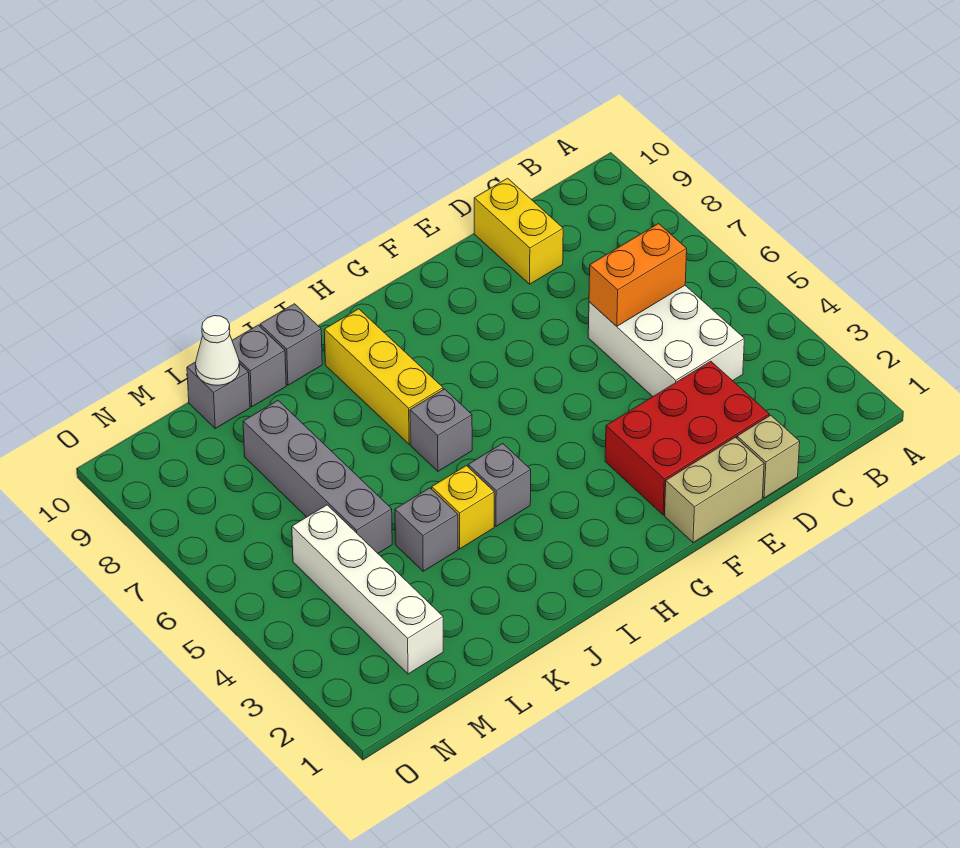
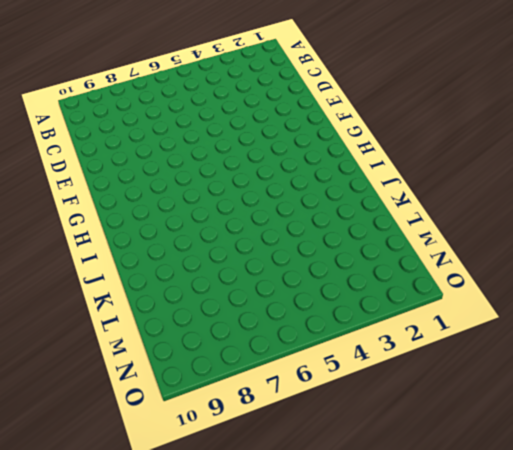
none -> white 2x3 brick [588,286,744,397]
none -> tan 1x1 brick [737,415,800,498]
none -> red 2x3 brick [605,361,769,515]

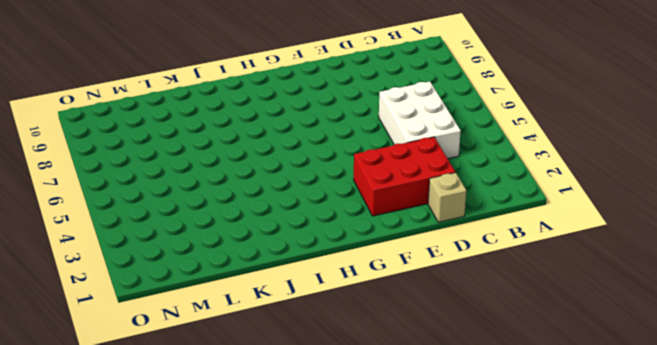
none -> yellow 1x2 brick [474,178,563,284]
none -> tan 1x2 brick [665,437,764,543]
none -> grey 1x1 brick [468,443,531,526]

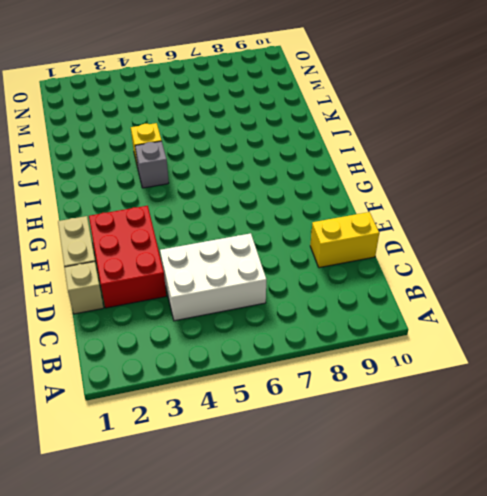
none -> grey 1x1 brick [410,389,472,471]
none -> yellow 1x3 brick [324,309,443,444]
none -> grey 1x1 brick [260,304,322,385]

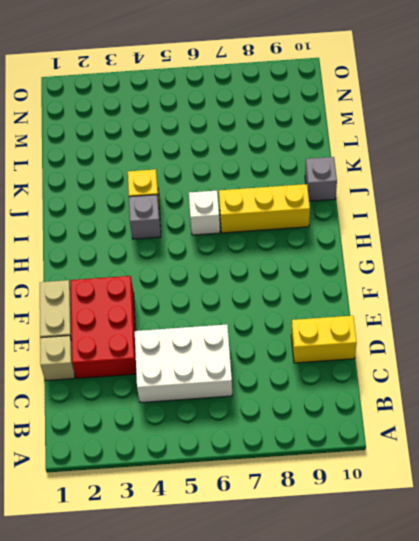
white 1x1 brick [189,191,220,235] -> grey 1x1 brick [410,389,472,471]
none -> grey 1x1 brick [395,488,458,571]
none -> grey 1x1 brick [232,325,286,407]
none -> grey 1x4 brick [243,401,392,553]

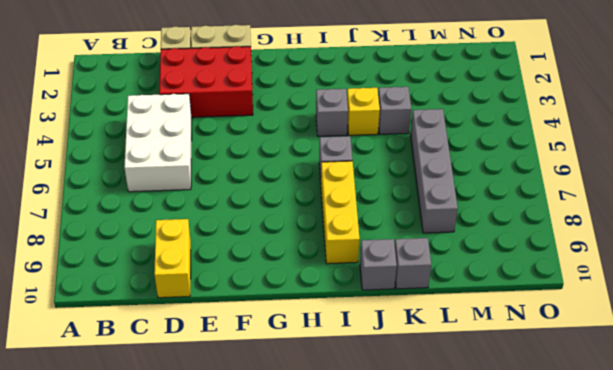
none -> grey 1x1 brick [187,362,250,428]
none -> white 1x4 brick [292,505,443,674]
none -> orange 1x2 brick [589,224,687,326]

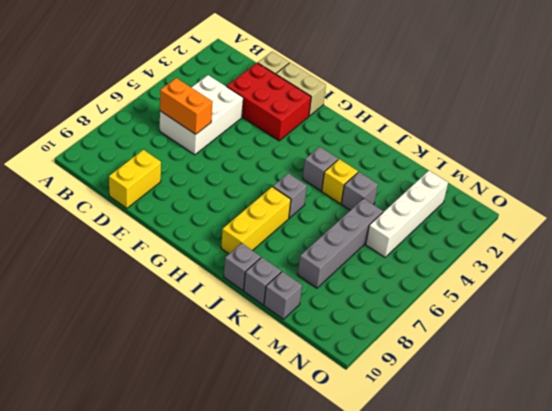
none -> white 1x1 cone [196,316,240,385]

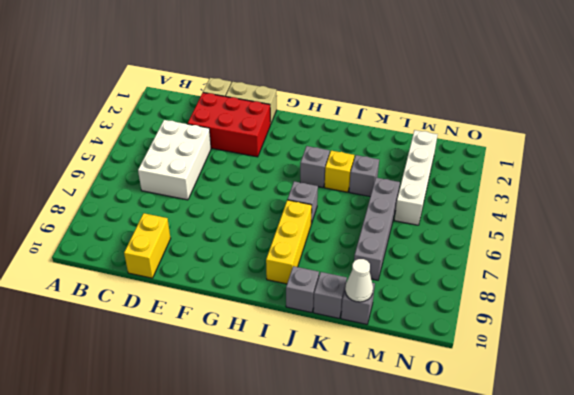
none -> orange 1x2 brick [589,224,687,326]

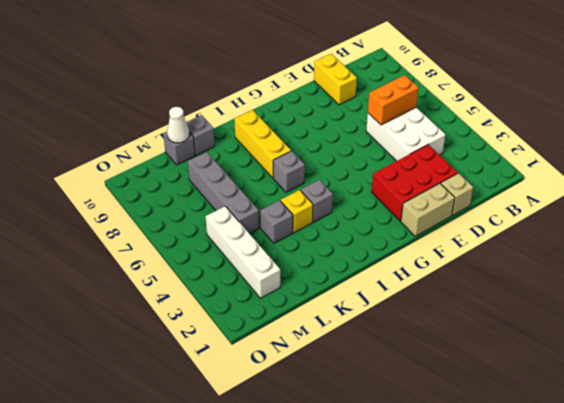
none -> grey 1x1 brick [260,304,322,385]

